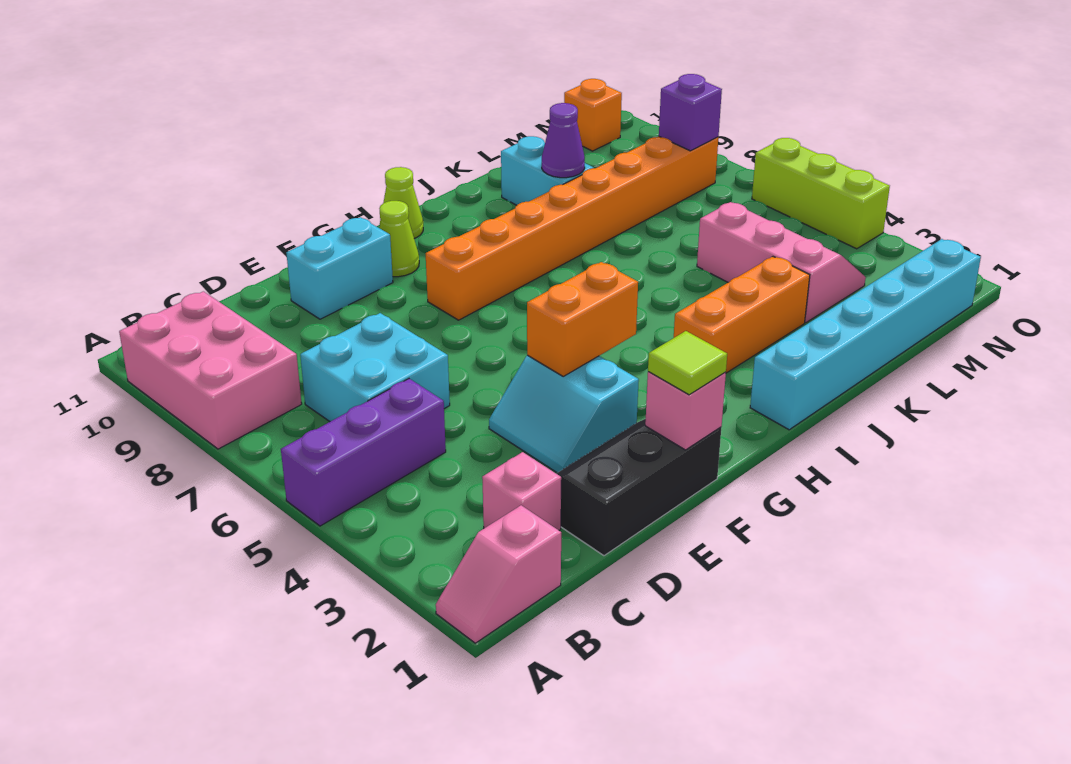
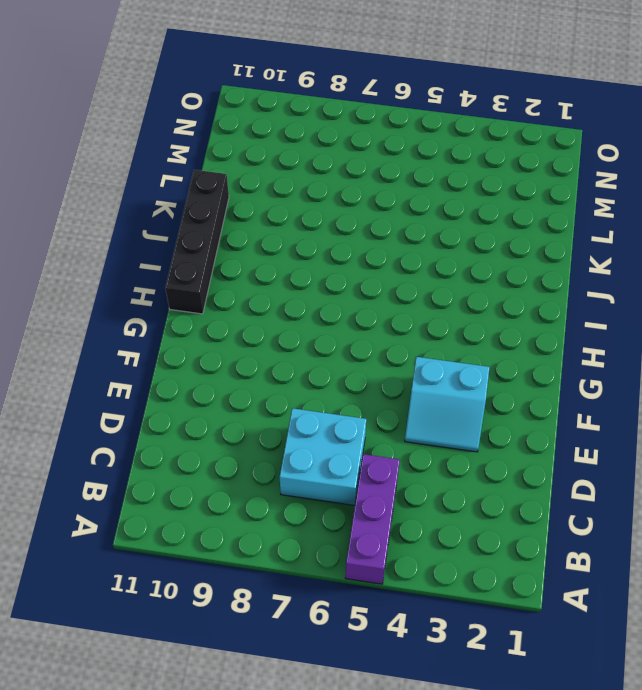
black 1x4 brick [165,170,229,314] -> lime 1x1 cone [380,167,423,238]
none -> pink 1x2 slope [436,505,561,643]
none -> pink 2x3 brick [119,291,302,449]
none -> pink 1x1 brick [482,452,561,530]

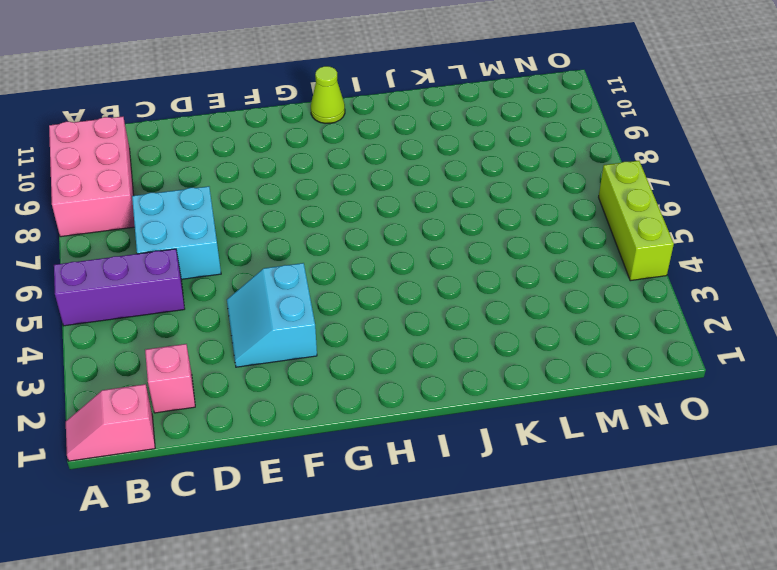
none -> black 2x3 slope [557,419,721,556]
none -> cyan 1x2 brick [286,217,393,319]
none -> orange 1x8 brick [426,137,718,320]

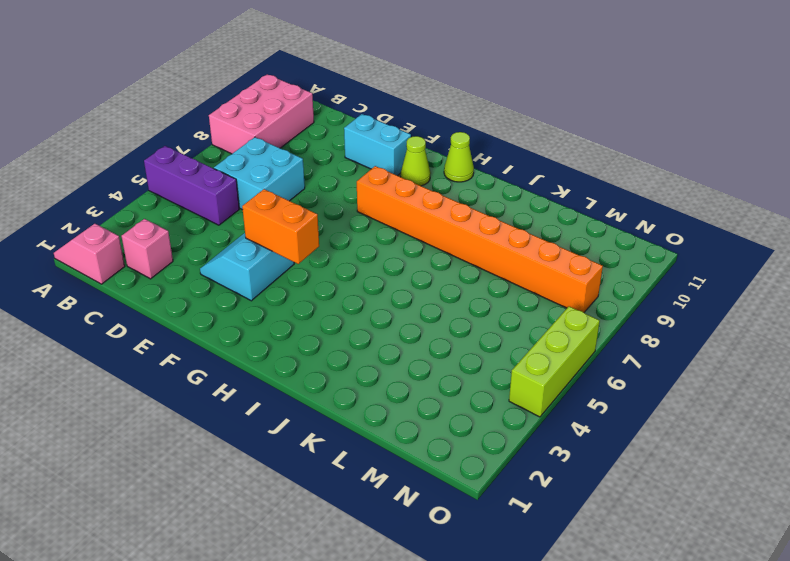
none -> black 2x3 slope [557,419,721,556]
none -> cyan 1x6 brick [750,239,981,430]
none -> orange 1x3 brick [674,257,810,373]

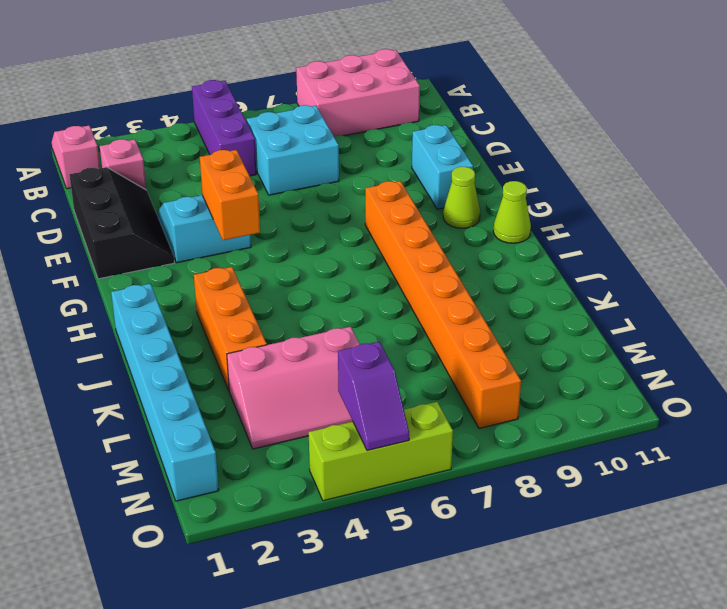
purple 1x2 slope [338,342,409,450] -> none
none -> cyan 1x2 brick [501,136,594,205]
none -> orange 1x1 brick [564,79,622,151]
none -> pink 1x1 brick [645,372,726,450]

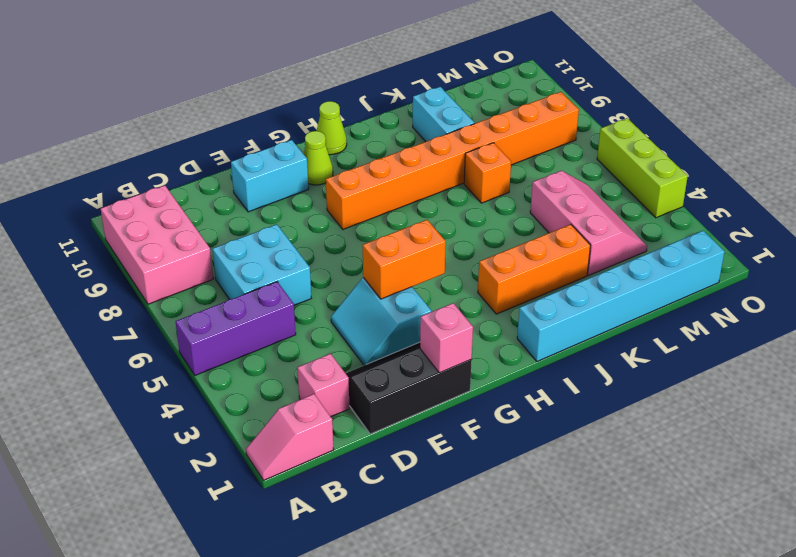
orange 1x1 brick [464,143,511,203] -> orange 1x1 brick moved to [564,79,622,151]
none -> purple 1x1 cone [542,103,585,178]
none -> purple 1x1 brick [659,74,722,151]
none -> lime 1x1 tile [648,331,727,395]

